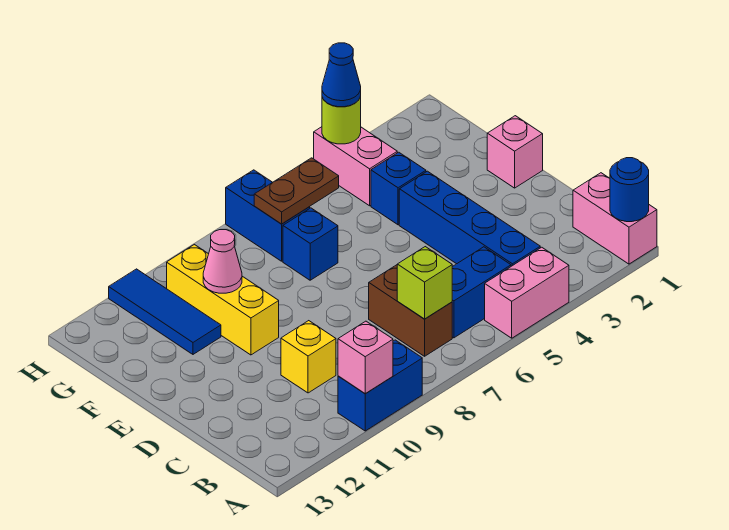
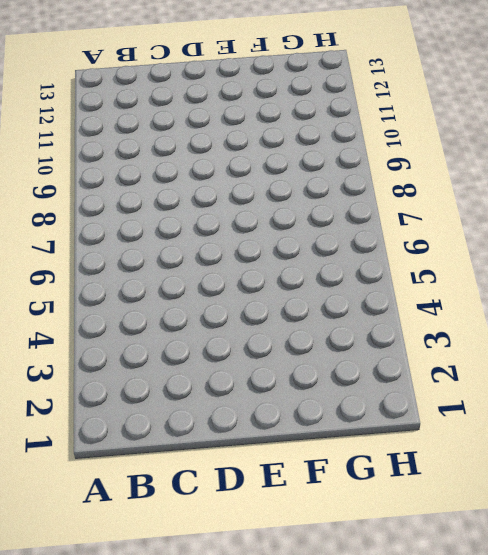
none -> pink 1x2 brick [573,173,657,264]
none -> pink 1x2 brick [485,247,569,338]
none -> blue 1x2 brick [338,340,422,431]

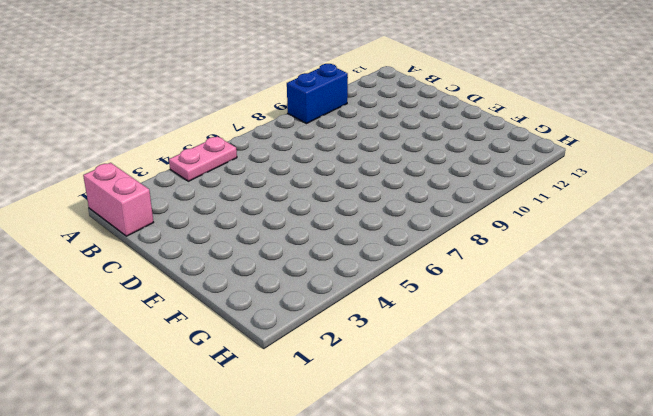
pink 1x2 plate [169,136,237,181] -> pink 1x2 brick [485,247,569,338]
none -> blue 1x4 brick [399,171,540,266]
none -> blue 1x2 brick [452,247,511,338]
none -> brown 1x2 brick [369,265,452,356]

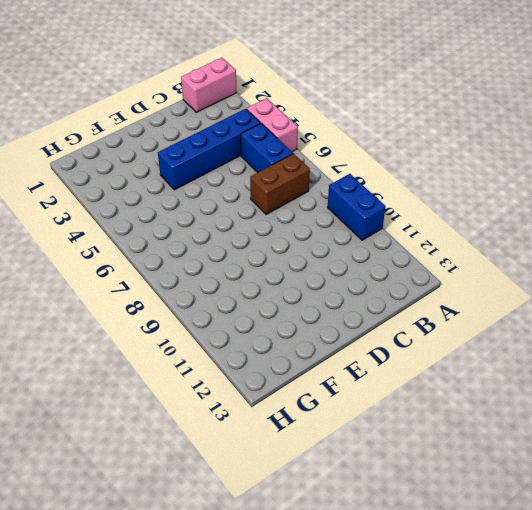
none -> yellow 1x1 brick [281,321,336,393]
none -> pink 1x1 brick [487,116,543,188]
none -> yellow 1x3 brick [167,245,279,355]

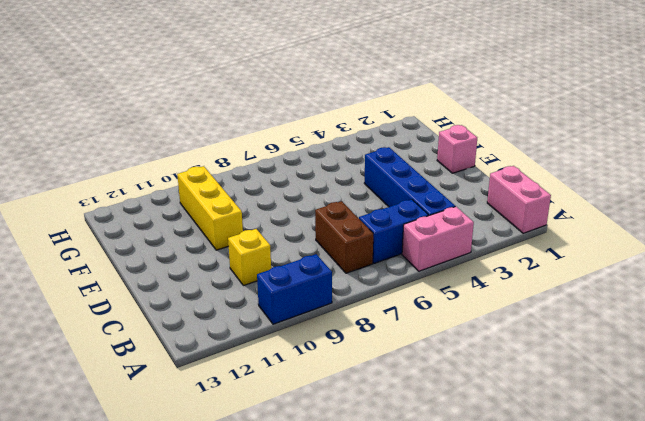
none -> blue 1x1 brick [371,152,426,225]
none -> blue 1x1 brick [283,208,338,280]
none -> blue 1x3 tile [109,269,221,354]

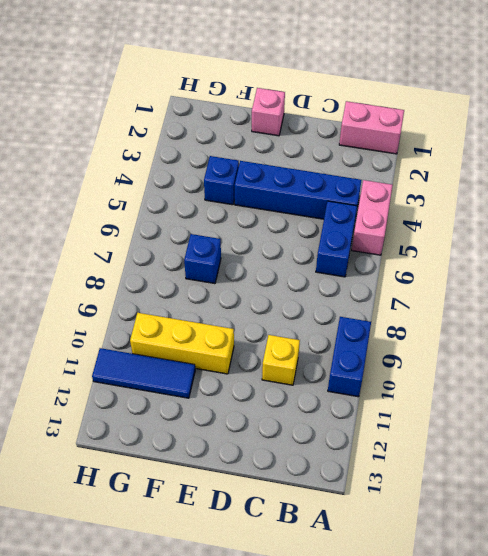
none -> brown 1x2 brick [369,265,452,356]
none -> pink 1x2 brick [314,127,397,206]
none -> blue 1x2 brick [226,170,310,261]

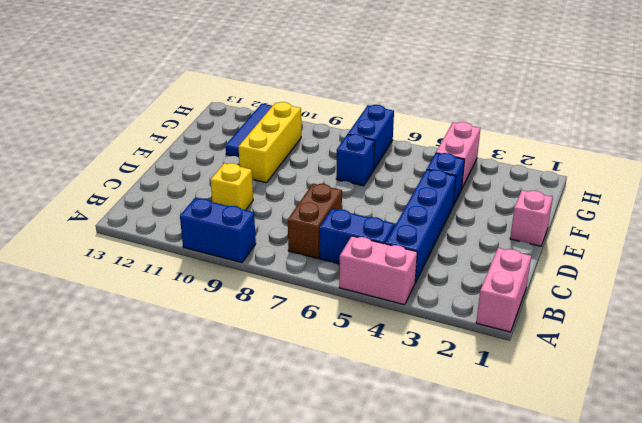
none -> blue 1x1 round brick [610,158,649,222]
none -> pink 1x1 brick [338,321,393,394]
none -> lime 1x1 brick [397,247,452,319]

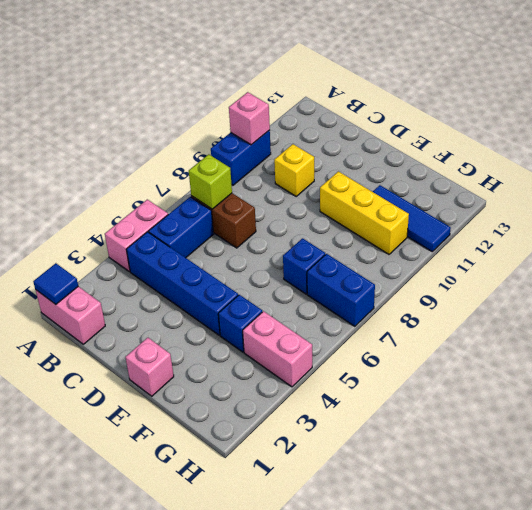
blue 1x1 tile [33,263,78,304] -> blue 1x1 round brick [610,158,649,222]
none -> pink 1x1 cone [203,230,242,293]
none -> brown 1x2 plate [254,158,339,224]
none -> lime 1x1 round brick [322,96,361,144]

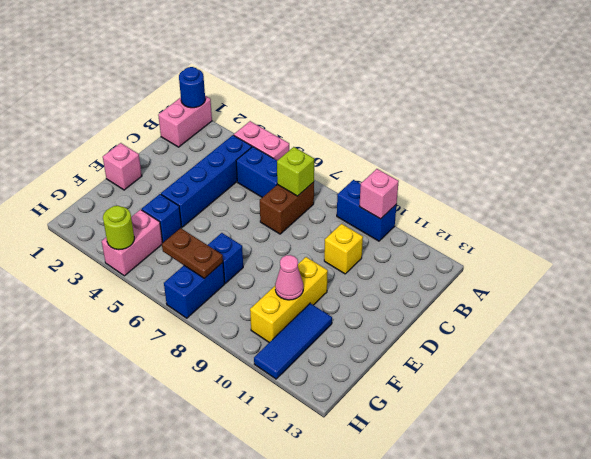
none -> blue 1x1 cone [322,43,361,107]

